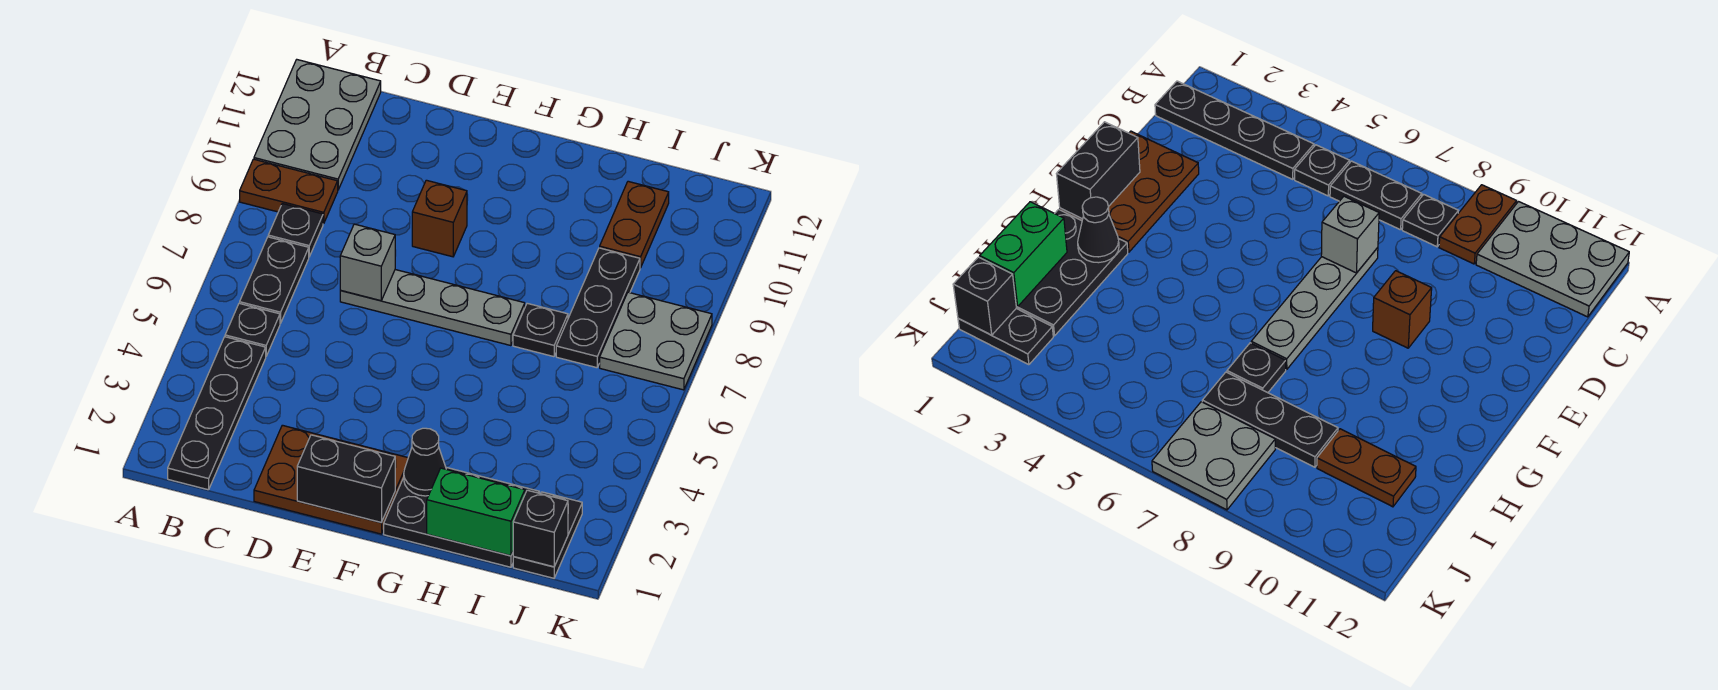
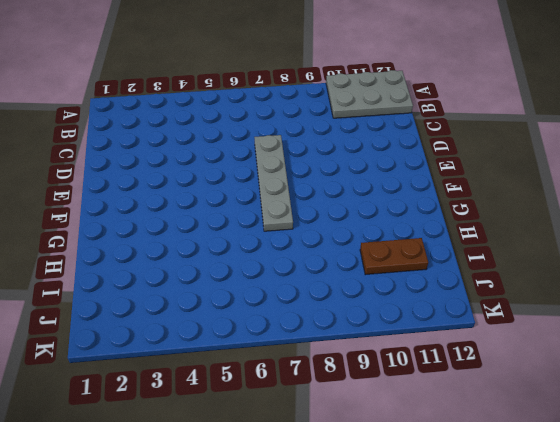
none -> brown 1x2 plate [240,159,338,224]
none -> black 1x4 plate [168,337,266,490]
none -> black 1x1 plate [225,303,280,356]

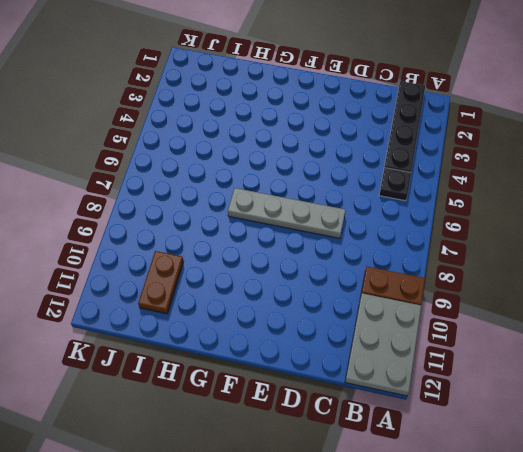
none -> black 1x2 plate [240,237,309,323]
none -> black 1x1 plate [268,204,323,257]
none -> brown 2x3 plate [254,425,408,534]

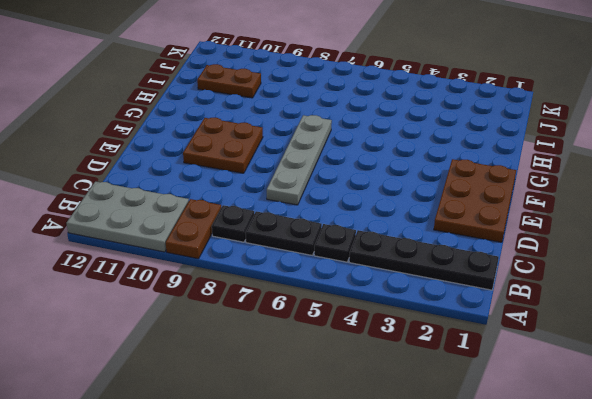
brown 2x2 plate [183,118,263,173] -> brown 1x1 brick [412,180,467,257]
none -> black 2x3 plate [384,467,539,567]
none -> black 1x1 plate [513,303,568,357]
none -> black 1x3 plate [556,248,640,368]

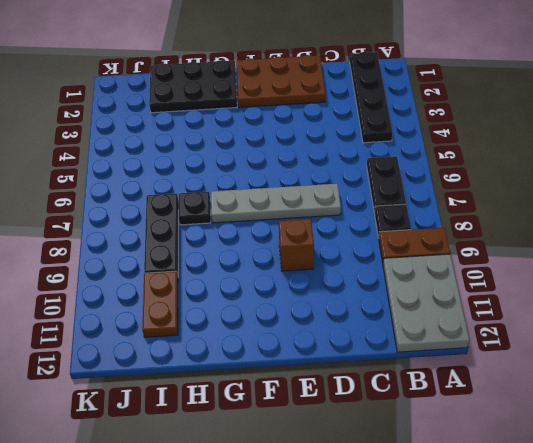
none -> black 1x1 plate [225,303,280,356]
none -> black 1x2 plate [513,492,582,578]
none -> grey 2x2 plate [600,292,712,390]

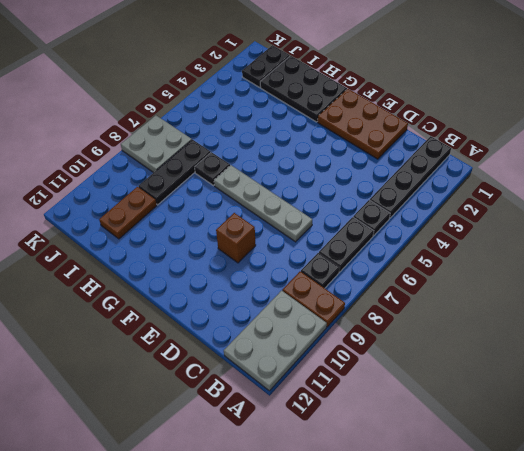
none -> grey 1x1 brick [340,224,395,301]
none -> black 1x2 brick [297,435,395,523]
none -> black 1x1 cone [404,428,446,496]

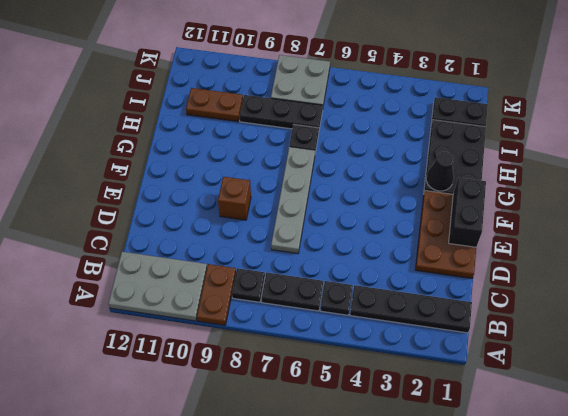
none -> grey 1x1 brick [340,224,395,301]
none -> green 1x2 brick [427,468,525,556]
none -> black 1x1 brick [513,490,568,567]

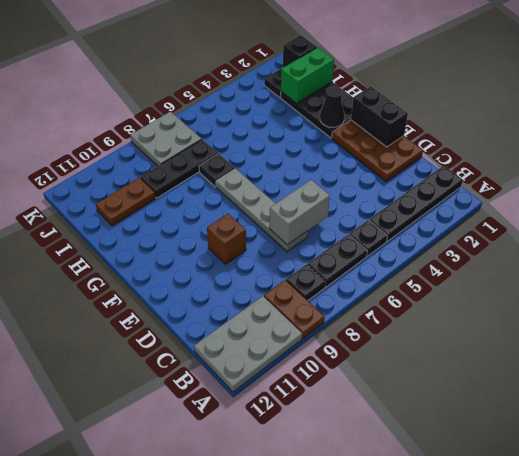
grey 1x2 brick [269,180,330,245] -> grey 1x1 brick [340,224,395,301]
green 1x2 brick [281,47,334,104] -> green 1x2 brick turned to [427,468,525,556]

